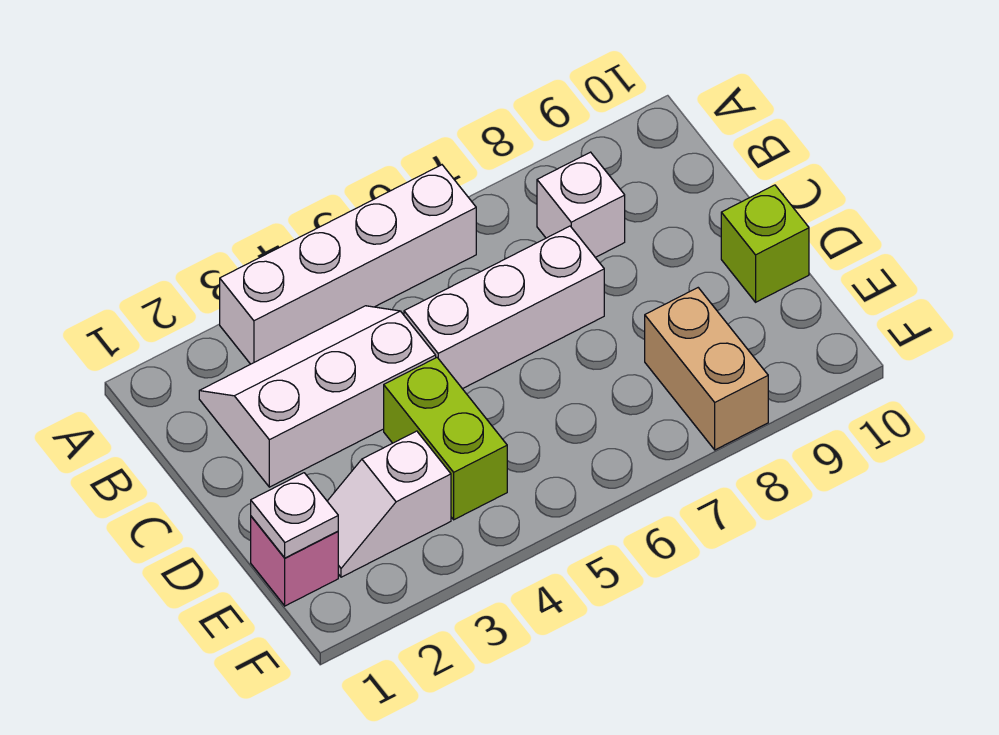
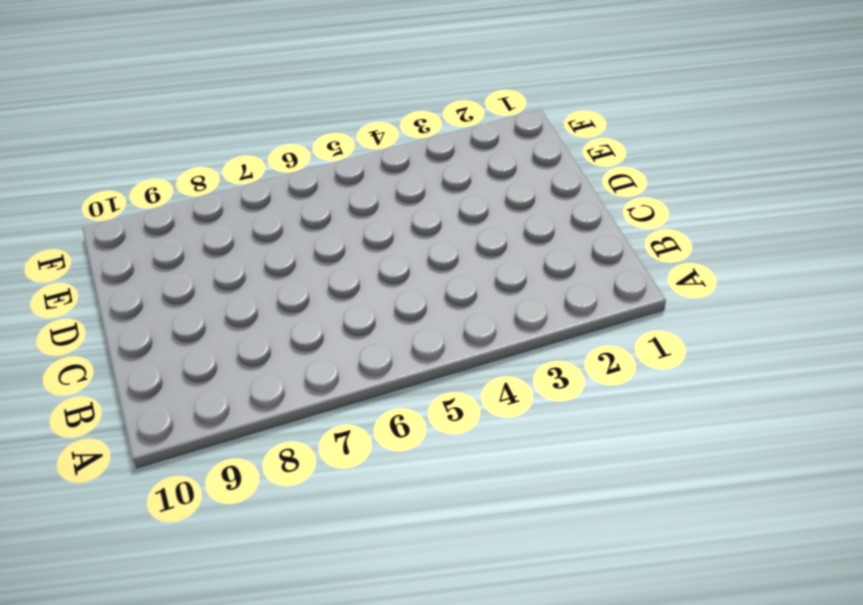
none -> white 1x4 brick [220,165,476,364]
none -> white 2x3 slope [199,306,436,487]

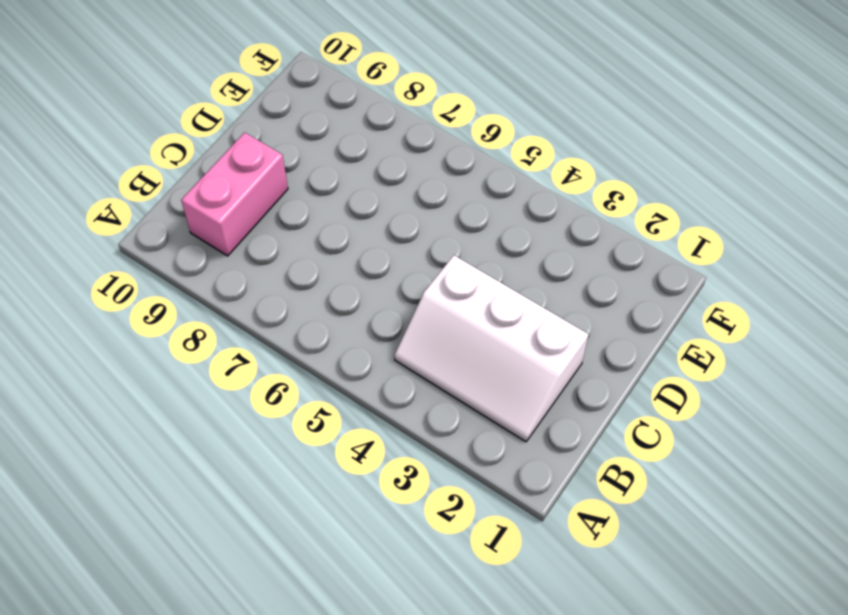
pink 1x2 brick [181,133,288,256] -> none
none -> white 1x4 brick [220,165,476,364]
none -> white 1x1 brick [537,152,625,257]

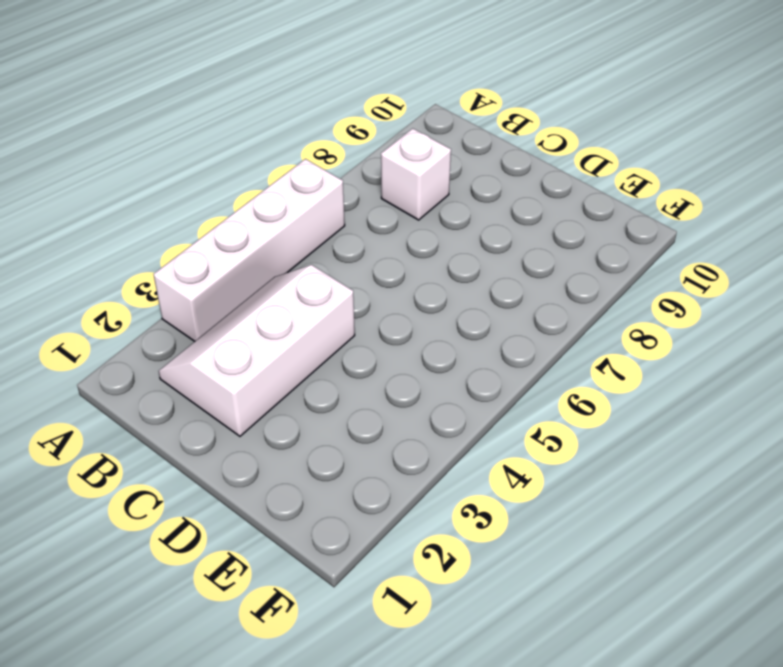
none -> white 1x3 brick [404,226,604,389]
none -> lime 1x2 brick [384,358,507,520]

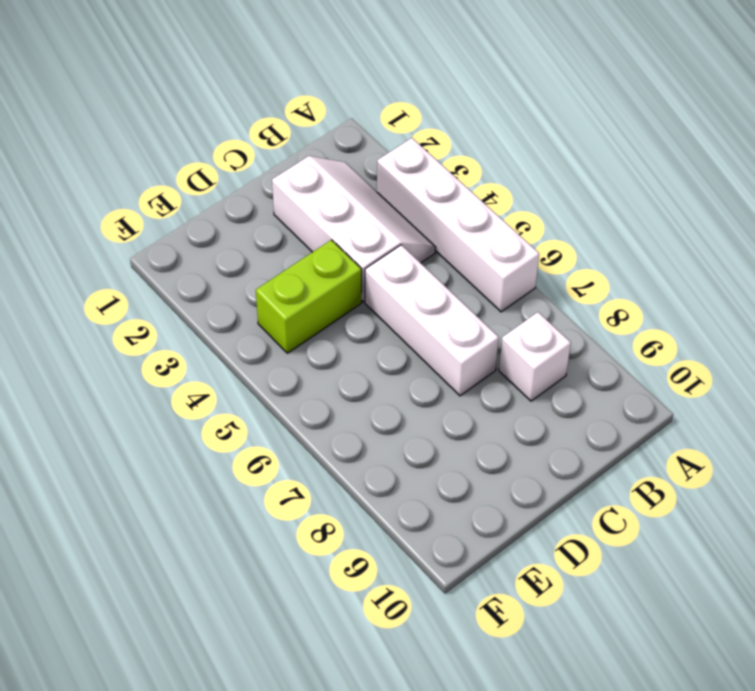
none -> lime 1x1 brick [721,185,809,302]
none -> pink 1x1 brick [251,516,338,606]

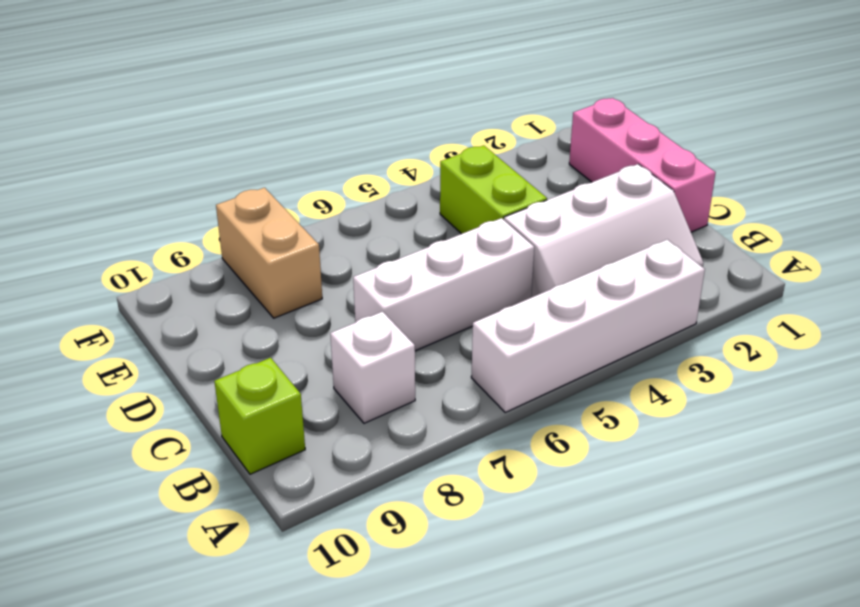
lime 1x1 brick [214,358,305,474] -> lime 1x1 brick moved to [721,185,809,302]
pink 1x3 brick [569,98,716,232] -> pink 1x1 brick [251,516,338,606]
none -> white 1x2 slope [327,431,451,577]
none -> white 1x1 plate [251,473,338,558]

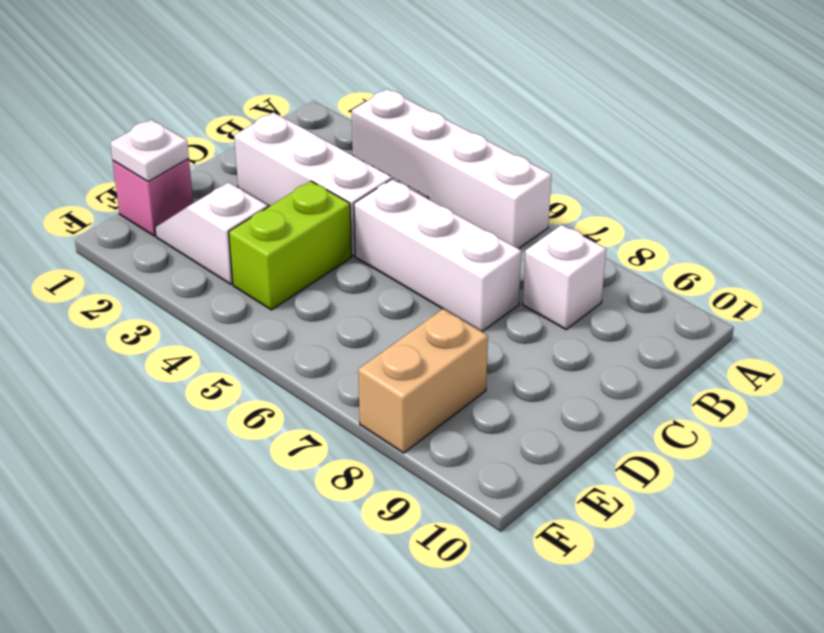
none -> lime 1x1 brick [721,185,809,302]

